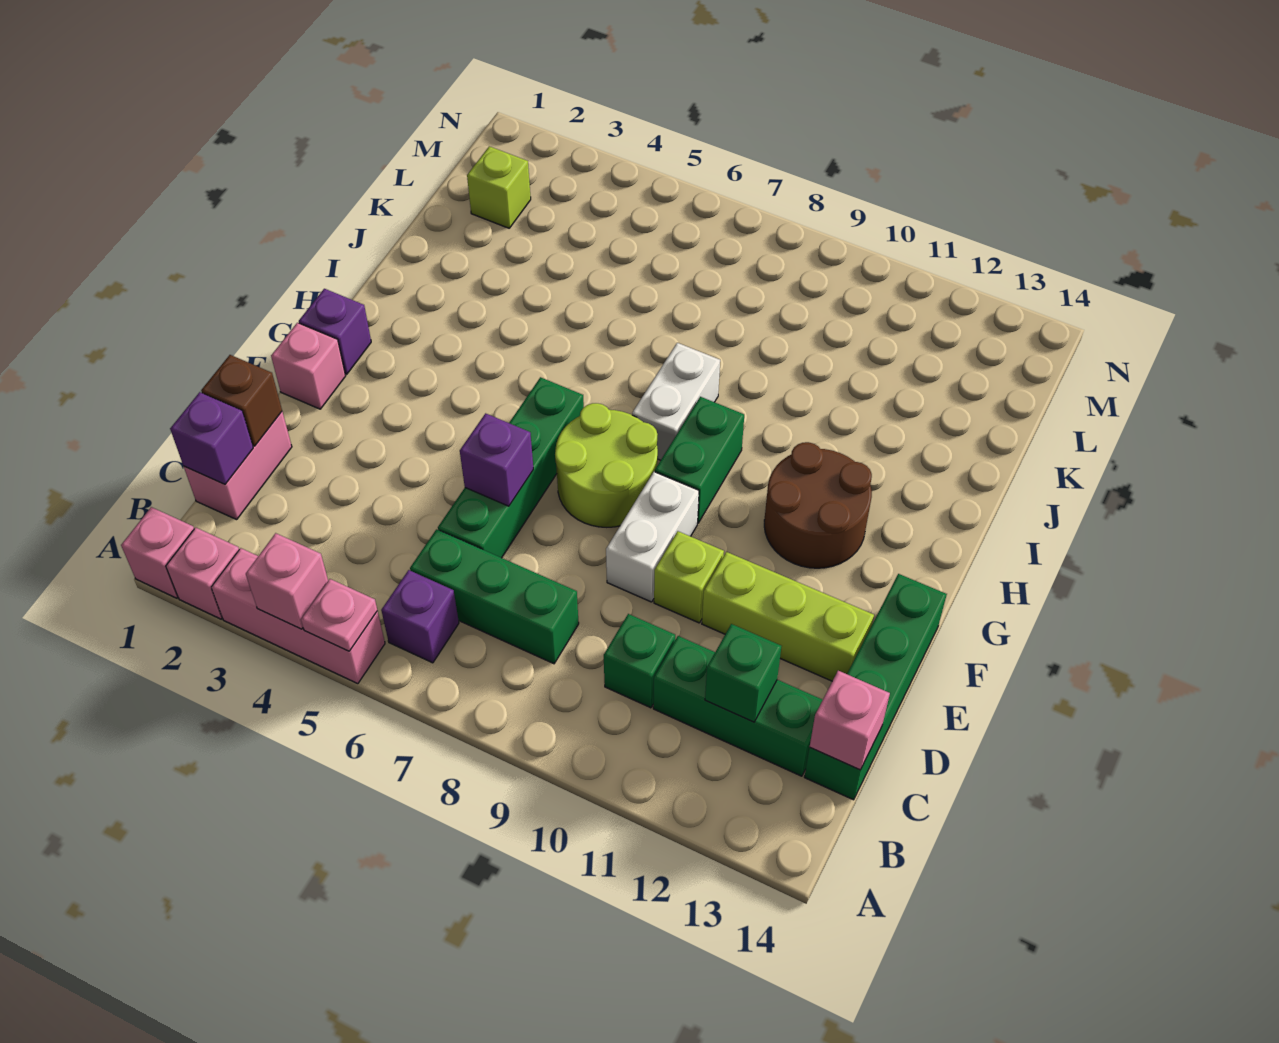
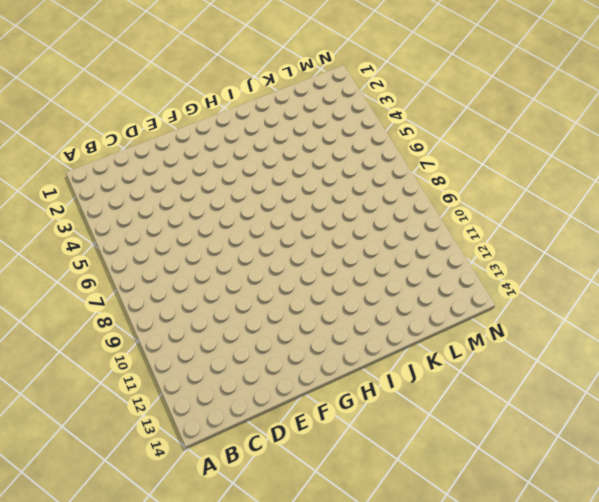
none -> pink 1x1 brick [121,507,194,598]
none -> pink 1x1 brick [166,527,239,619]
none -> pink 1x3 brick [211,548,385,684]

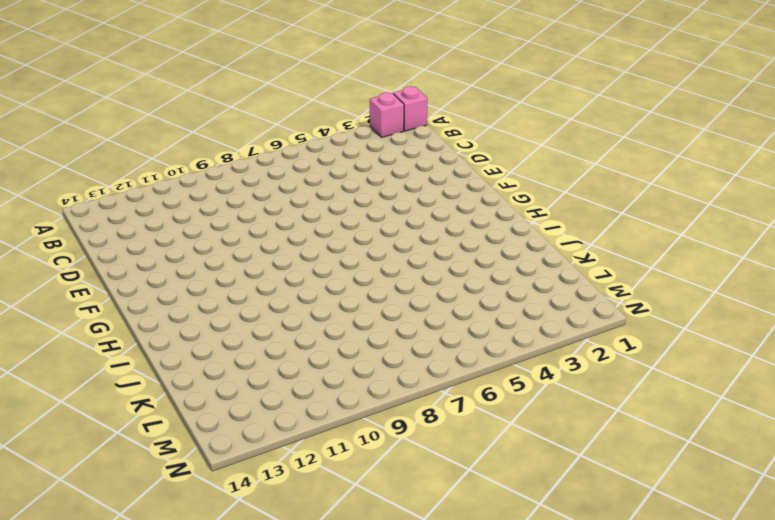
none -> pink 1x3 brick [211,548,385,684]
none -> purple 1x1 brick [381,570,459,663]
none -> pink 1x2 brick [184,412,292,520]

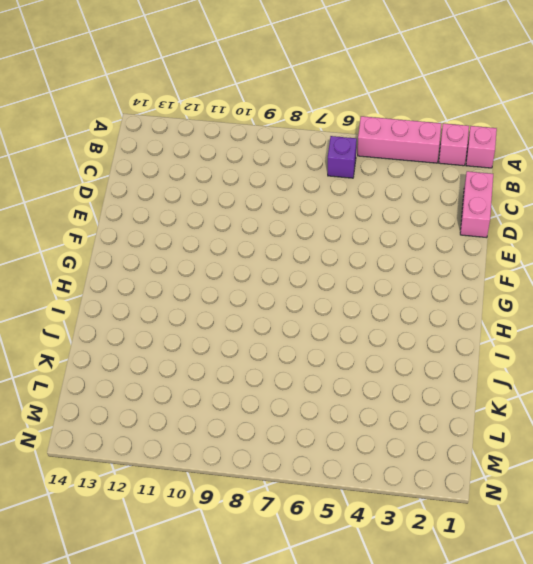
none -> green 1x3 brick [410,529,579,664]
none -> green 1x1 brick [604,614,675,708]
none -> green 1x3 brick [653,636,822,776]

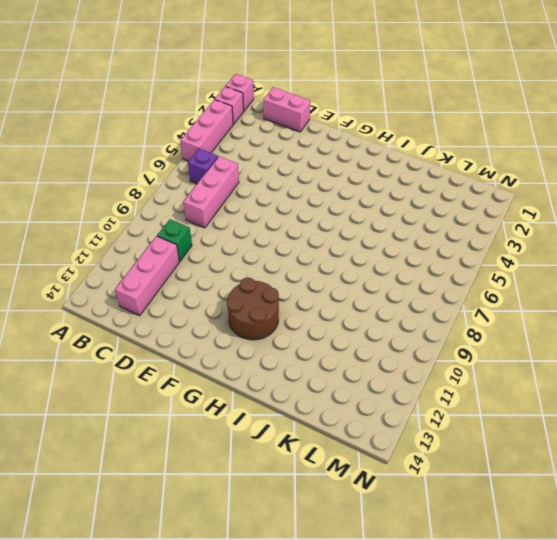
pink 1x3 brick [183,156,239,228] -> green 1x3 brick [410,529,579,664]
pink 1x3 brick [115,236,179,316] -> green 1x3 brick [653,636,822,776]
none -> green 1x4 brick [805,574,947,800]
none -> green 1x4 brick [438,377,584,558]
none -> white 1x2 brick [606,472,699,602]

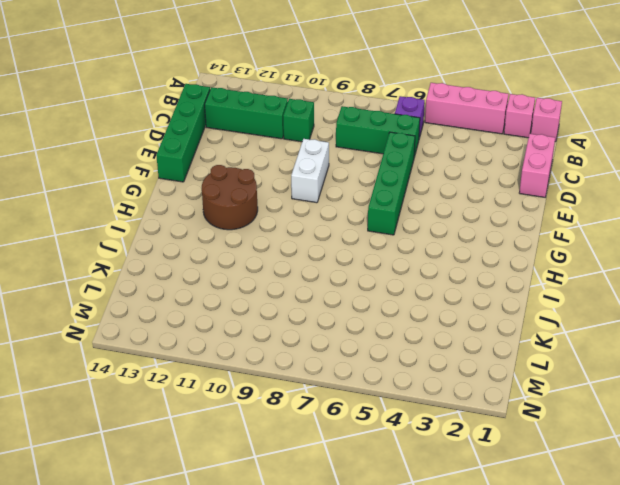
none -> lime 1x1 brick [654,531,724,623]
none -> lime 1x3 brick [702,552,874,681]
none -> pink 1x1 brick [271,323,345,409]

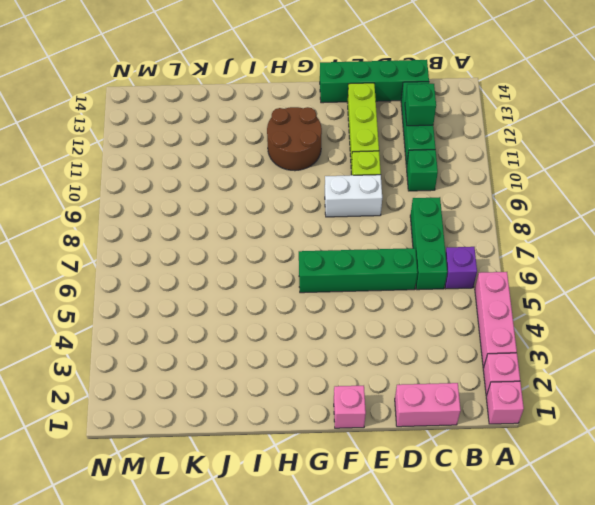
none -> lime 2x2 round brick [555,403,658,527]
none -> purple 1x1 brick [299,289,371,374]
none -> green 1x2 brick [655,397,744,523]

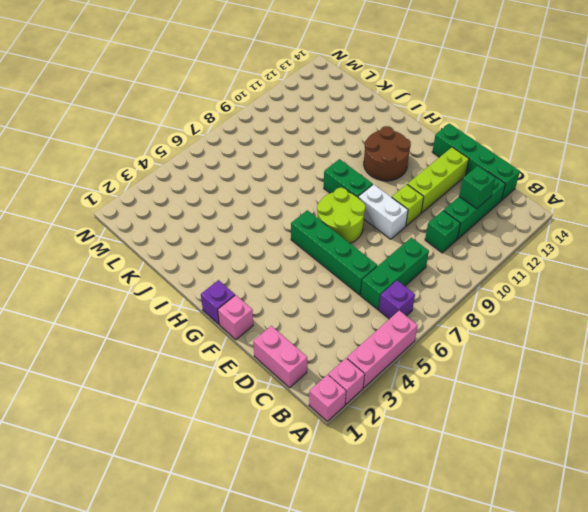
none -> white 1x2 brick [632,343,720,460]
none -> lime 1x1 brick [467,146,531,228]
none -> pink 1x1 brick [246,533,328,629]

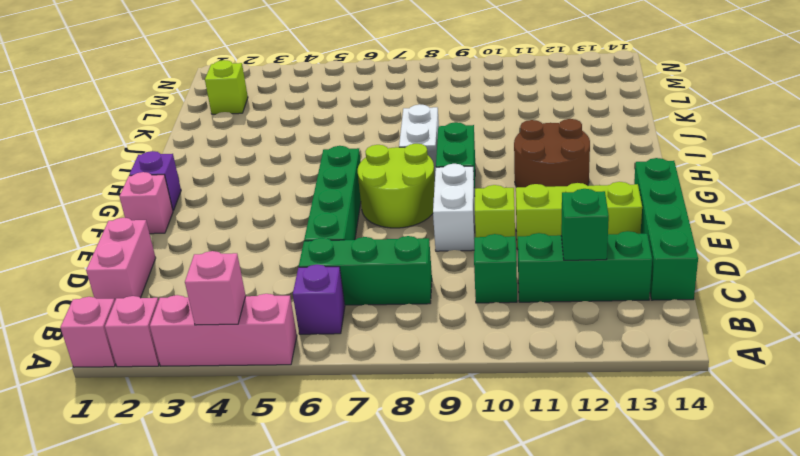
none -> pink 1x1 plate [301,579,377,651]
none -> purple 1x1 brick [170,392,253,484]
none -> pink 1x1 brick [810,671,890,770]

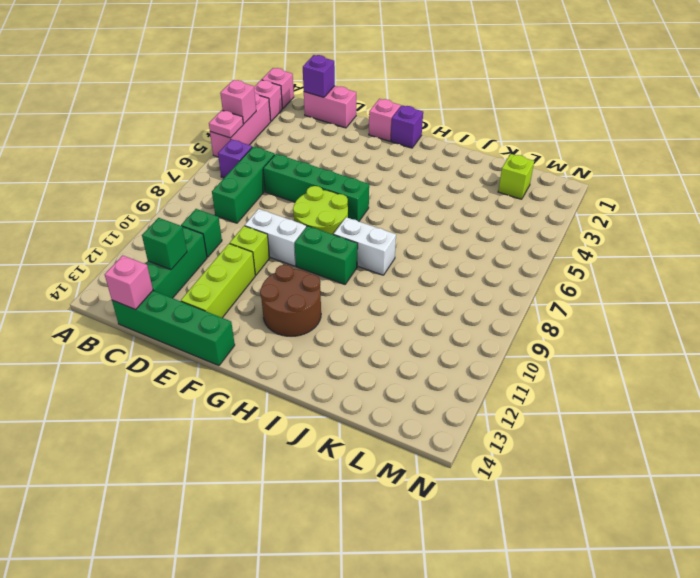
none -> brown 1x1 brick [201,355,282,446]
none -> purple 1x1 brick [460,413,533,506]

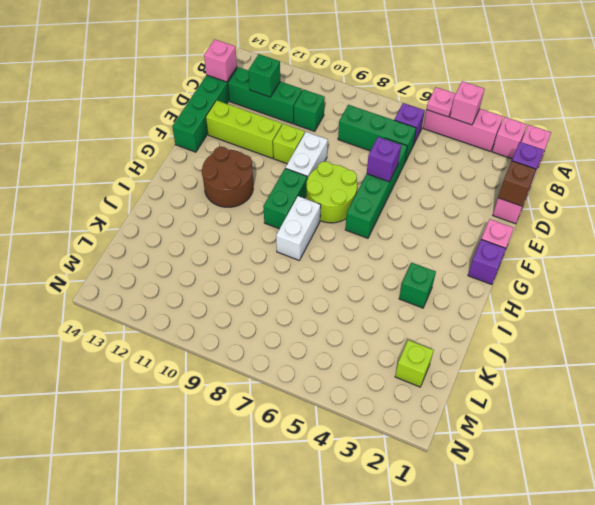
green 1x1 brick [399,263,436,308] -> none

